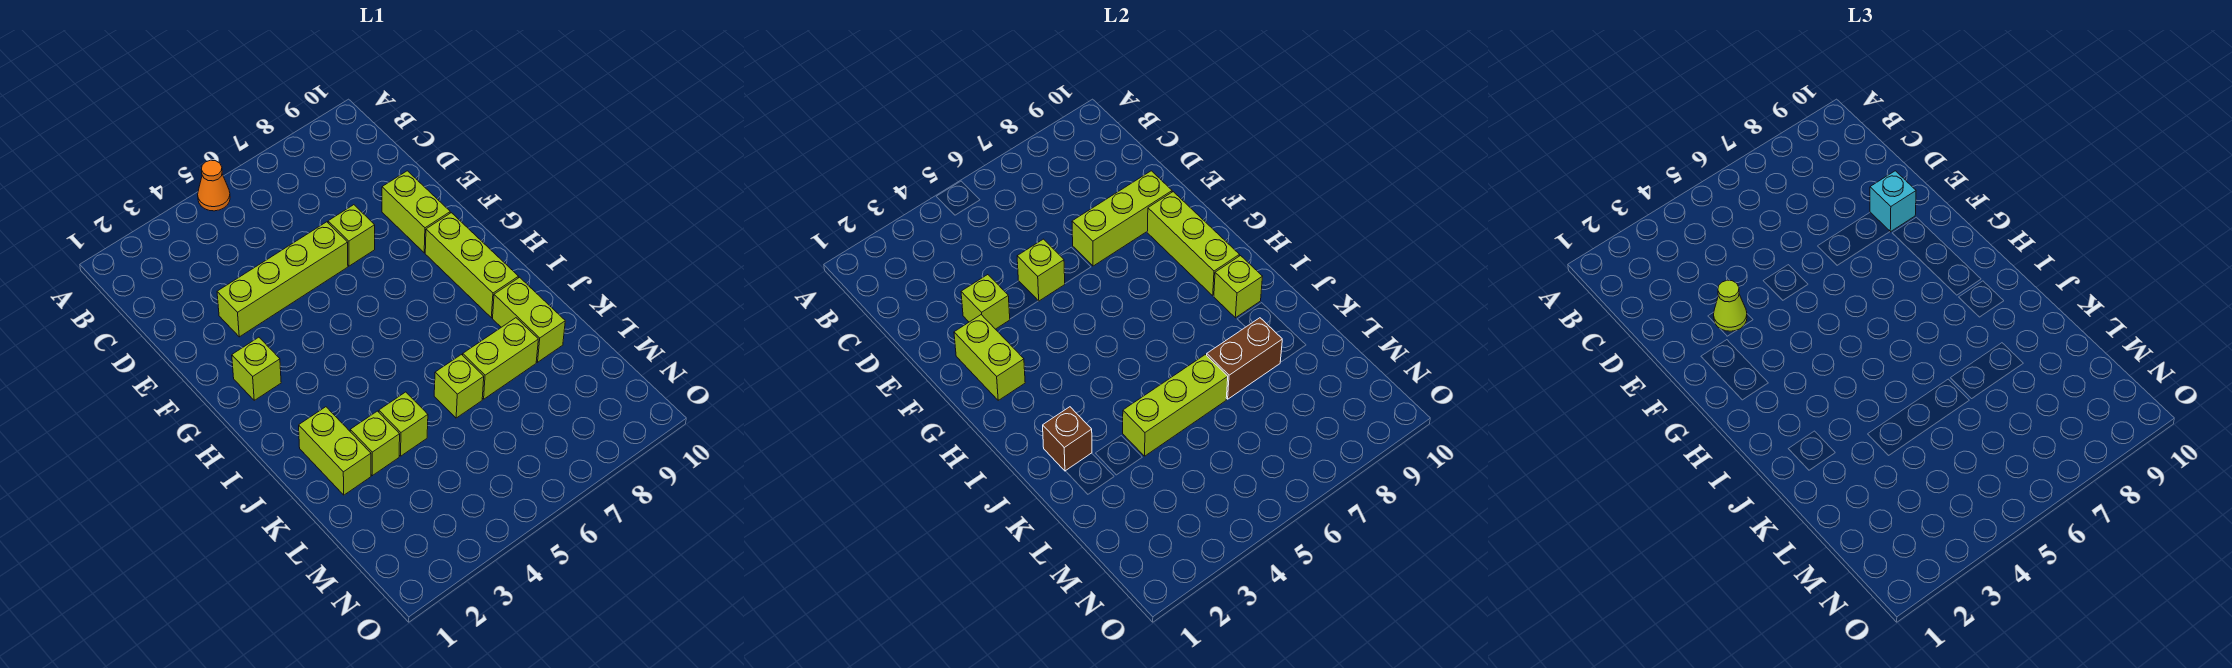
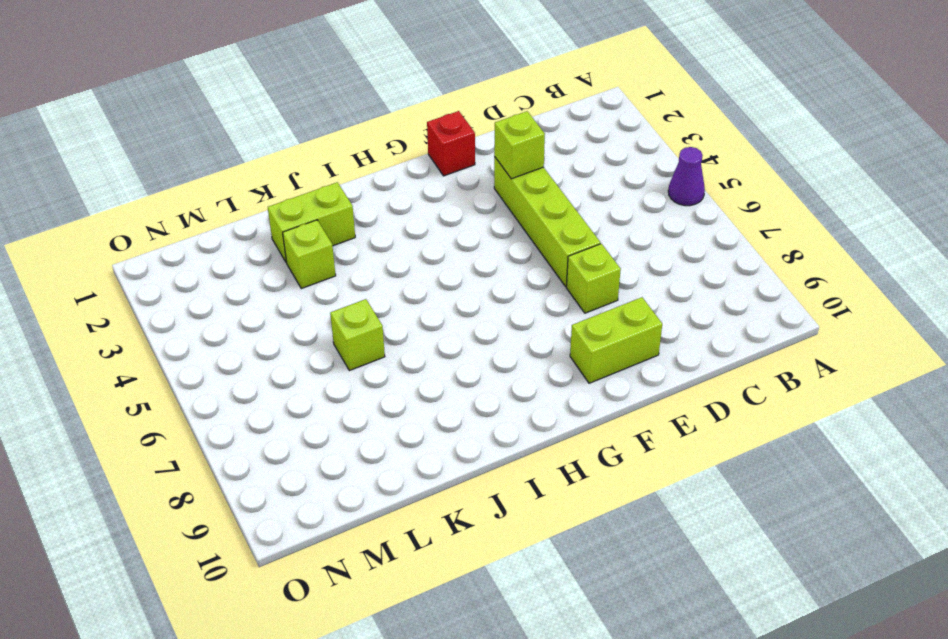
purple 1x1 cone [668,147,705,206] -> orange 1x1 cone [198,160,230,211]
red 1x1 brick [427,111,475,176] -> none
none -> lime 1x1 brick [232,337,281,400]
none -> lime 1x3 brick [425,213,518,318]
none -> lime 1x2 brick [493,277,565,362]

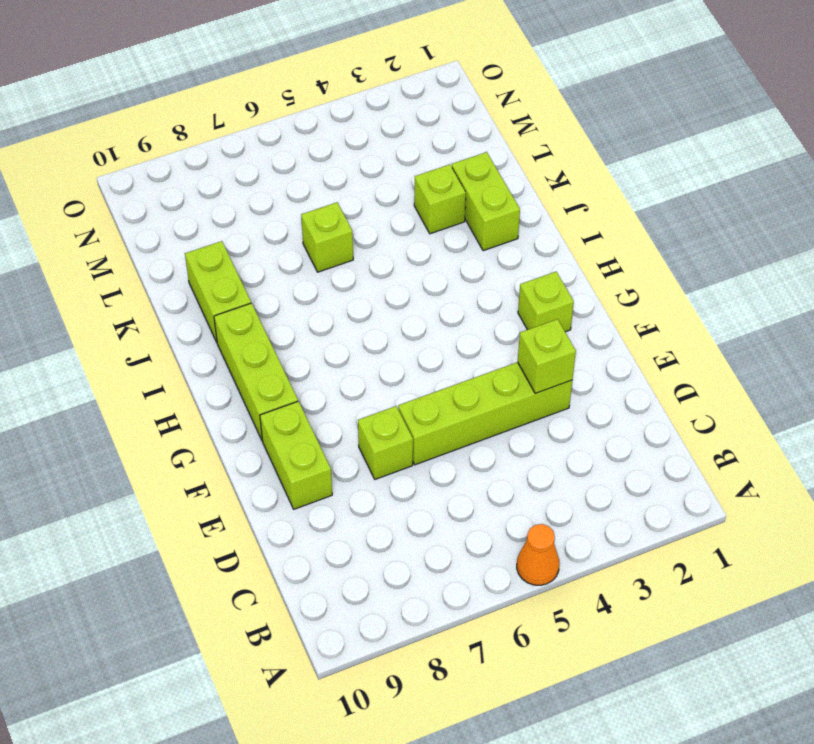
none -> lime 1x1 brick [379,392,428,456]
none -> lime 1x2 brick [463,318,538,399]
none -> lime 1x1 brick [1017,239,1065,301]

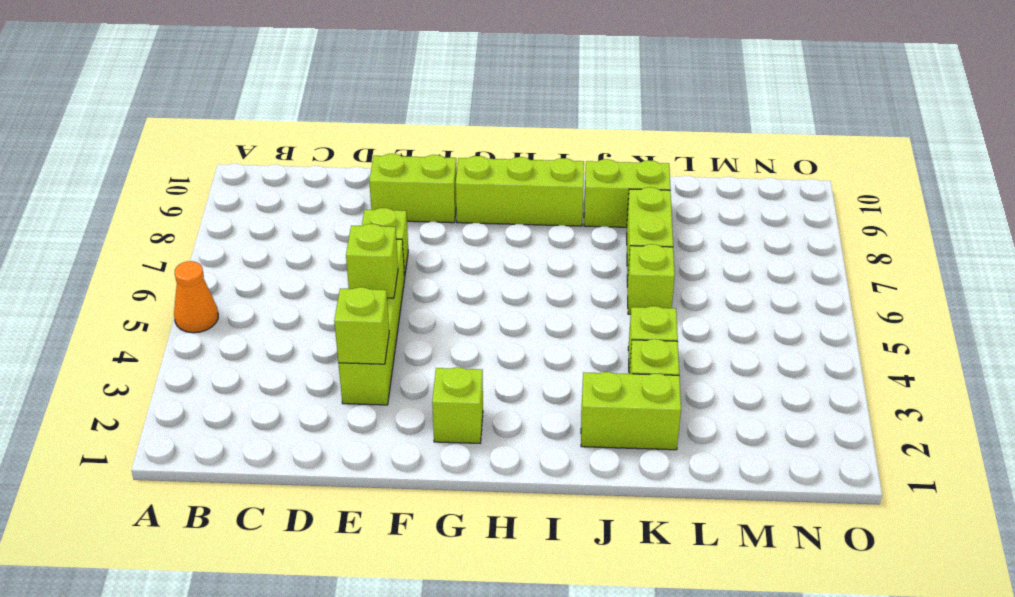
none -> lime 1x3 brick [1072,171,1172,266]
none -> lime 1x2 brick [954,315,1025,400]
none -> lime 1x3 brick [1148,192,1239,296]

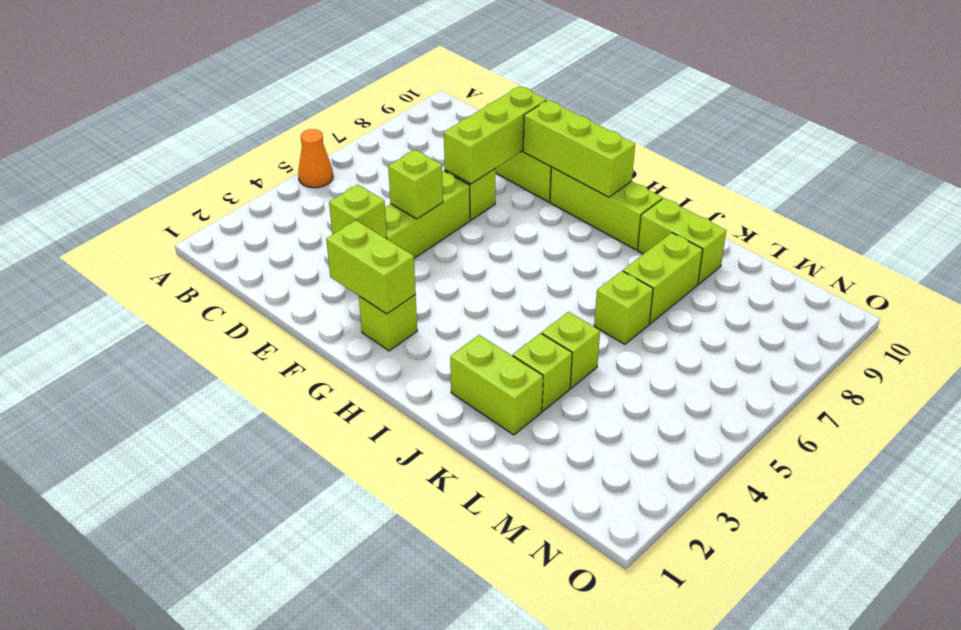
none -> lime 1x1 brick [1214,256,1262,318]
none -> brown 1x1 brick [1043,407,1092,471]
none -> lime 1x3 brick [1123,355,1228,456]

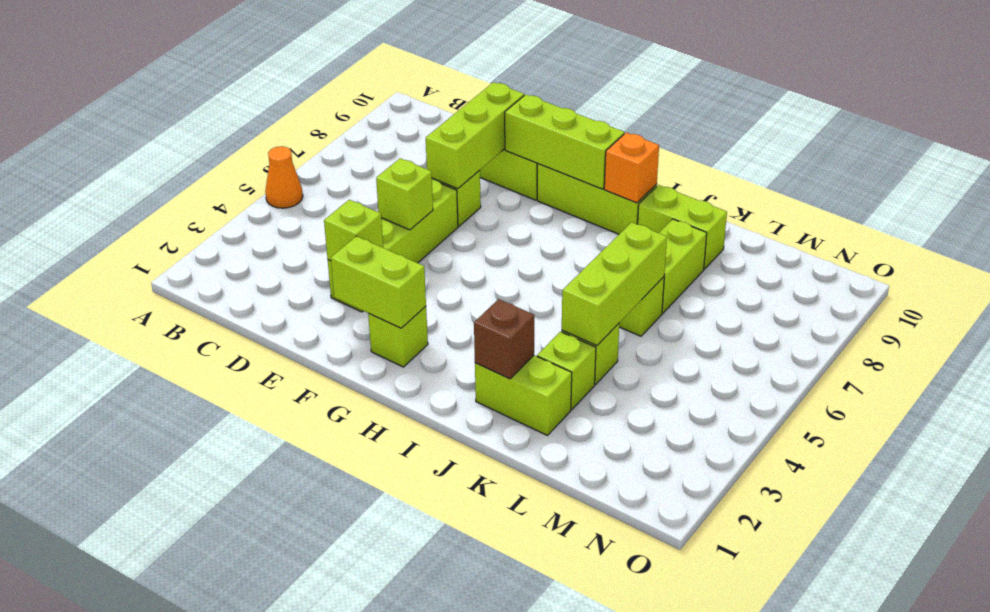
orange 1x1 brick [604,133,659,203] -> lime 1x1 brick [1214,256,1262,318]
none -> brown 1x2 brick [1207,318,1282,399]
none -> lime 1x1 cone [1714,280,1747,331]
none -> cyan 1x1 brick [1870,171,1916,232]

